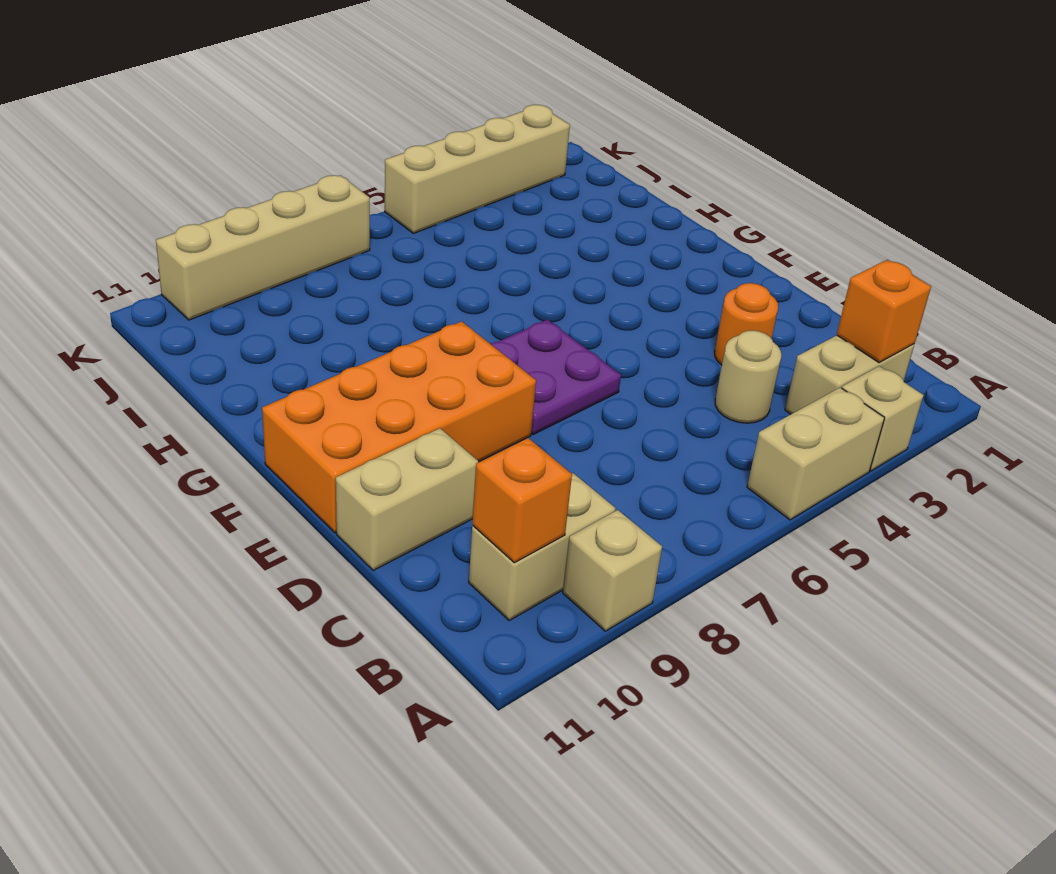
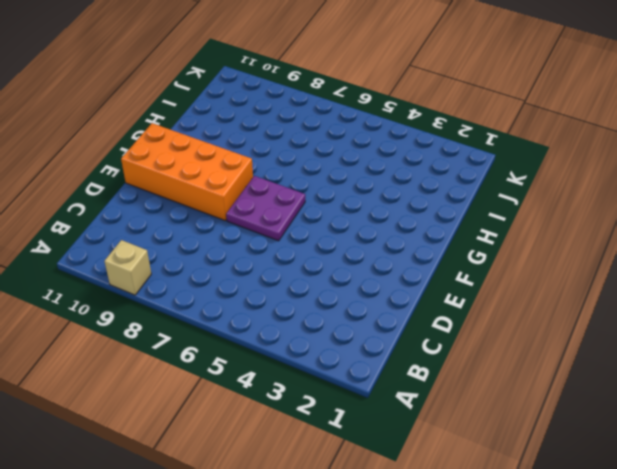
none -> tan 1x1 brick [842,366,924,471]
none -> tan 1x2 brick [747,387,885,520]
none -> tan 1x2 brick [785,335,914,414]

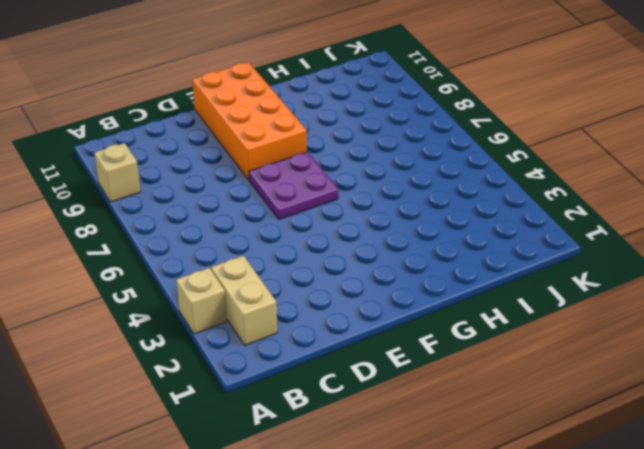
none -> tan 1x2 brick [747,387,885,520]
none -> tan 1x2 brick [469,473,616,620]
none -> tan 1x1 round brick [715,330,781,423]

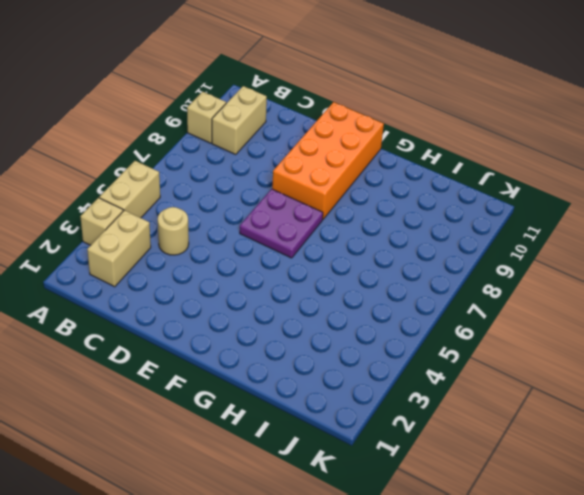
none -> orange 1x1 round brick [715,283,778,365]
none -> tan 1x2 brick [336,428,478,571]
none -> tan 1x4 brick [385,105,570,233]

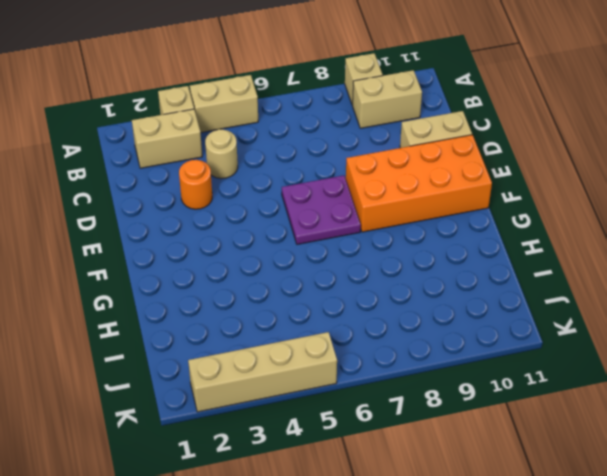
none -> tan 1x4 brick [156,175,370,320]
none -> orange 1x1 brick [837,260,931,362]
none -> orange 1x1 brick [472,438,572,563]

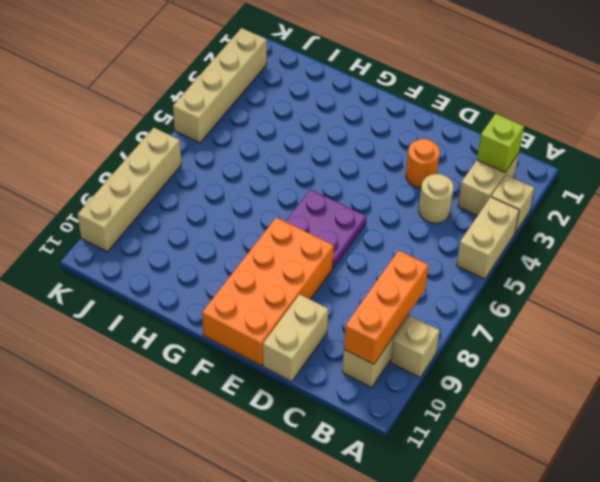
lime 1x1 brick [477,114,524,172] -> orange 1x1 brick [837,260,931,362]
orange 1x3 brick [344,250,428,364] -> orange 1x1 brick [472,438,572,563]

